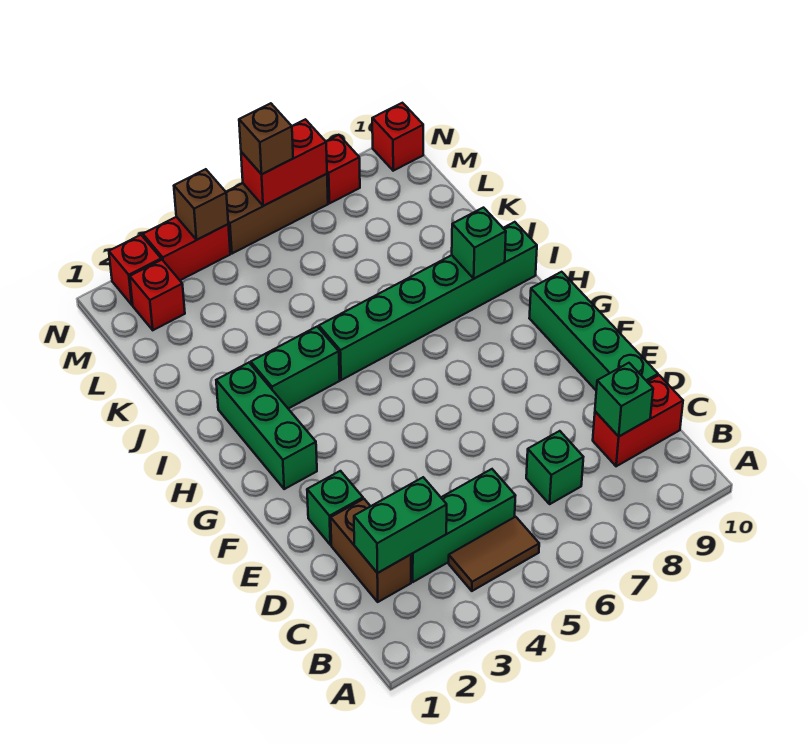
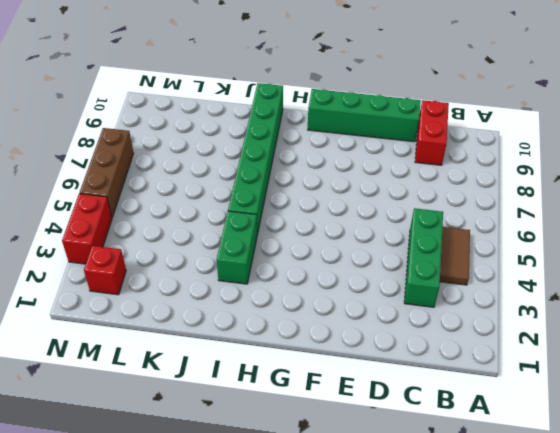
none -> brown 1x2 brick [331,499,411,602]
none -> green 1x1 brick [526,431,583,504]
none -> green 1x1 brick [307,471,363,545]

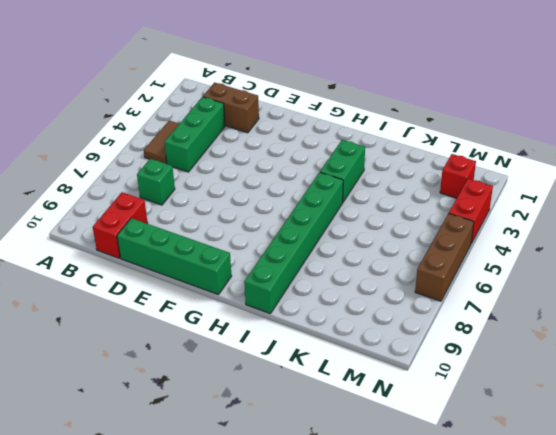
none -> green 1x1 brick [307,471,363,545]
none -> green 1x3 brick [216,363,317,489]
none -> red 1x1 brick [109,235,161,305]

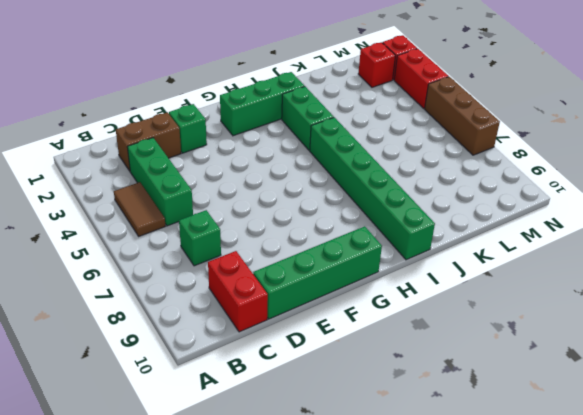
none -> red 1x1 brick [326,135,360,203]
none -> red 1x1 brick [372,103,423,171]
none -> green 1x2 brick [354,477,447,573]

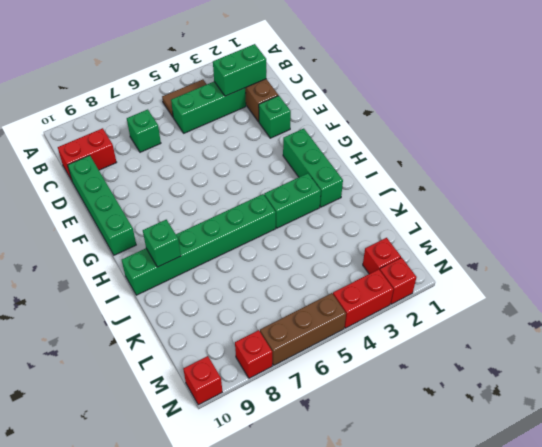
none -> green 1x1 brick [595,363,653,436]
none -> brown 1x1 brick [174,169,228,240]
none -> red 1x2 brick [241,119,327,206]

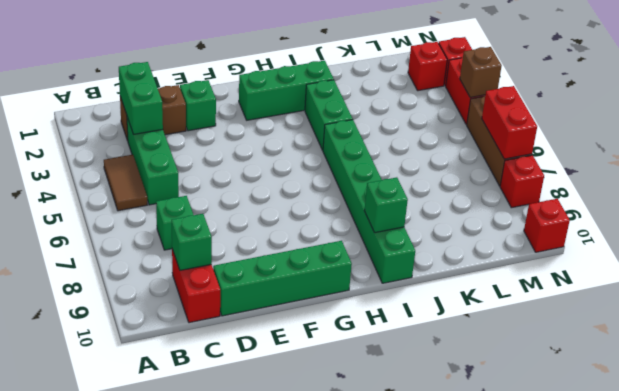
none -> brown 1x1 brick [239,103,293,174]

